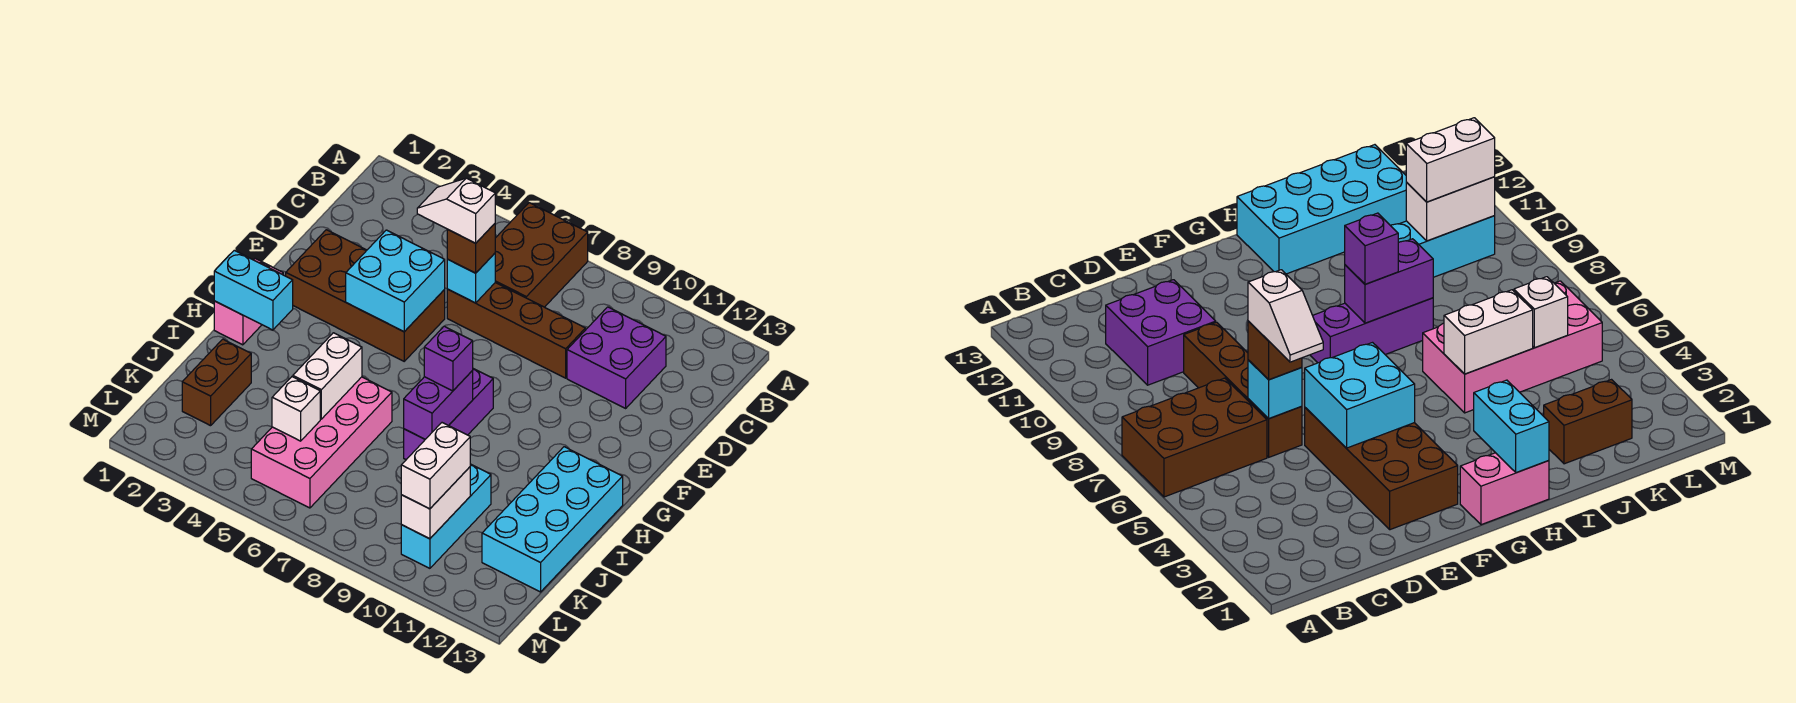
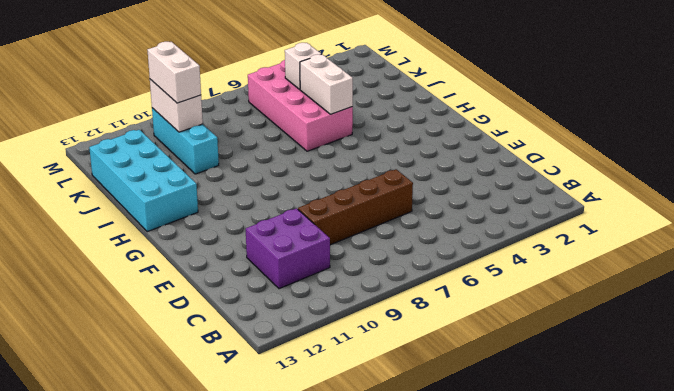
none -> brown 2x3 brick [495,203,588,307]
none -> brown 2x4 brick [286,230,445,361]
none -> pink 1x2 brick [214,259,283,345]

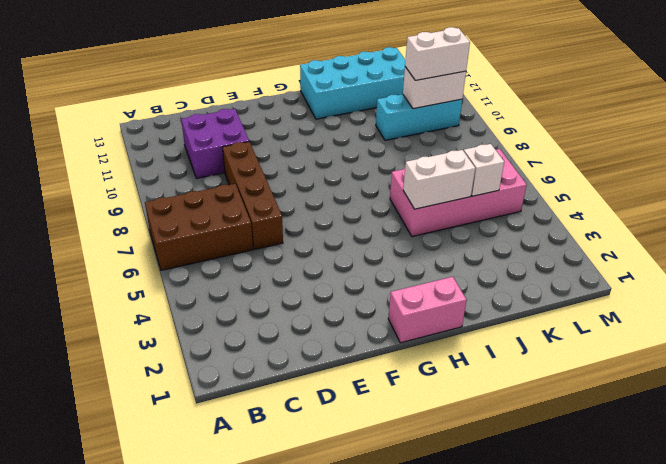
none -> brown 2x4 brick [286,230,445,361]
none -> purple 1x3 brick [404,369,493,460]
none -> brown 1x2 brick [182,339,251,426]

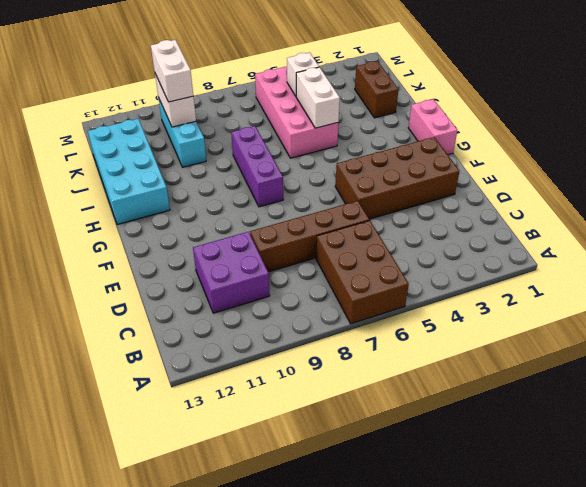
none -> cyan 1x1 brick [447,253,495,303]
none -> cyan 2x2 brick [346,230,445,332]
none -> cyan 1x2 brick [214,250,293,330]

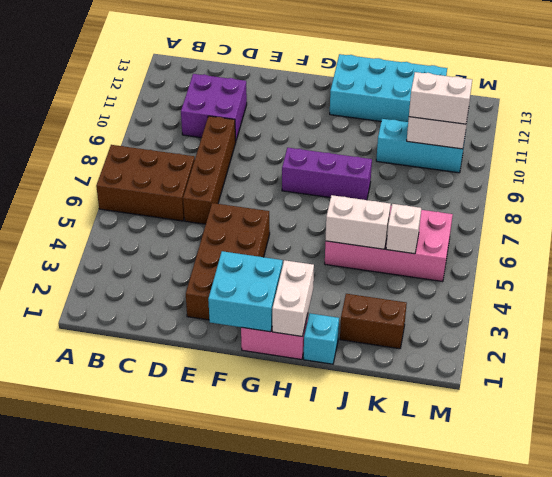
cyan 2x2 brick [208,251,283,332] -> cyan 2x2 brick moved to [346,230,445,332]
white 1x2 brick [272,260,314,337] -> cyan 1x2 brick [214,250,293,330]
cyan 1x1 brick [304,313,339,364] -> cyan 1x1 brick moved to [447,253,495,303]
none -> purple 1x2 brick [404,371,473,439]
none -> brown 1x1 brick [447,224,495,273]
none -> purple 1x1 brick [424,326,473,391]

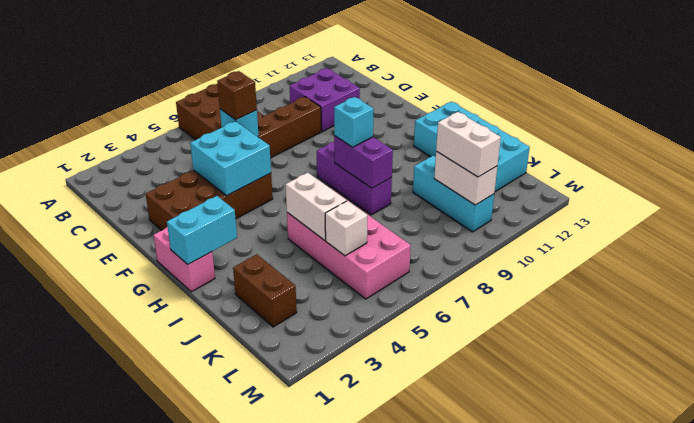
cyan 1x1 brick [334,97,374,147] -> purple 1x1 brick [424,326,473,391]
none -> white 1x2 slope [417,178,495,243]

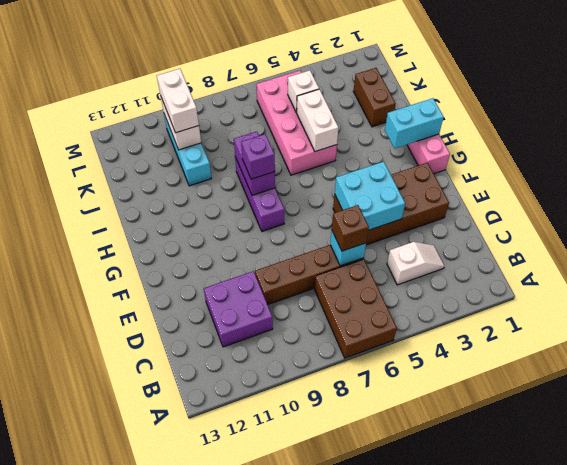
white 1x2 slope [387,242,444,285] -> white 1x2 slope moved to [417,178,495,243]
none -> cyan 2x4 brick [482,447,623,592]

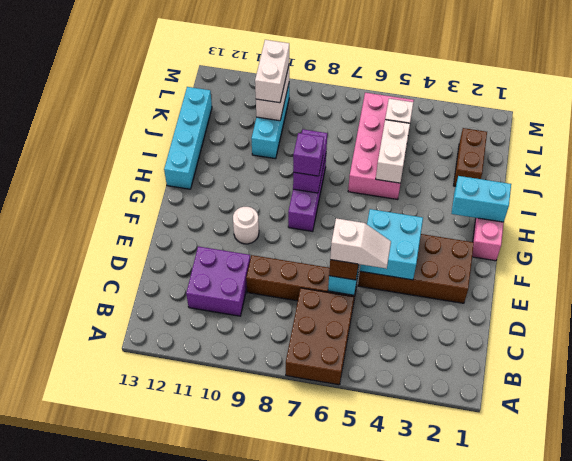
white 1x1 round brick [233,207,259,244] -> none
cyan 1x4 brick [164,87,212,189] -> cyan 2x4 brick [482,447,623,592]

